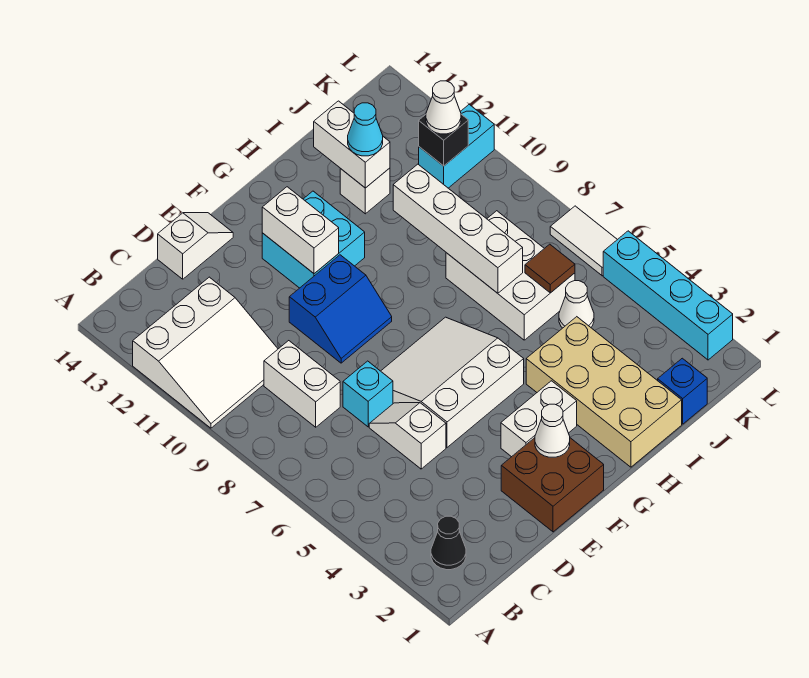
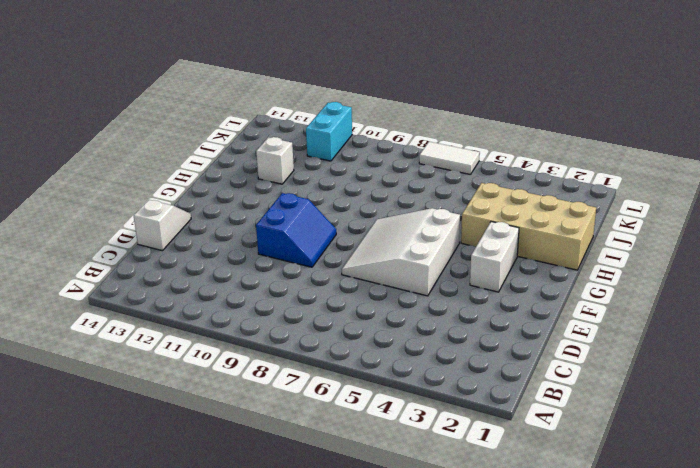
none -> white 3x3 slope [133,277,278,428]
none -> black 1x1 cone [431,516,466,570]
none -> white 1x2 brick [264,341,340,427]

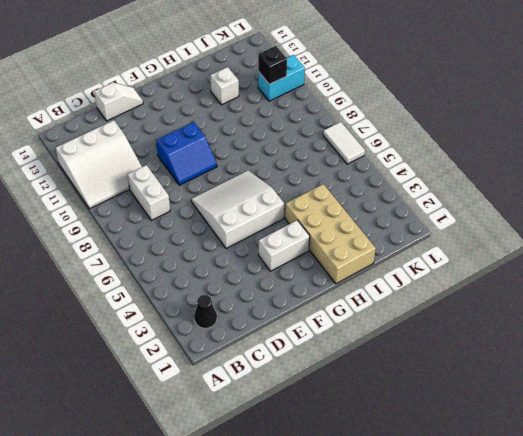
none -> white 1x2 slope [369,403,446,469]
none -> cyan 1x1 brick [343,361,393,427]
none -> brown 2x2 brick [501,438,604,532]

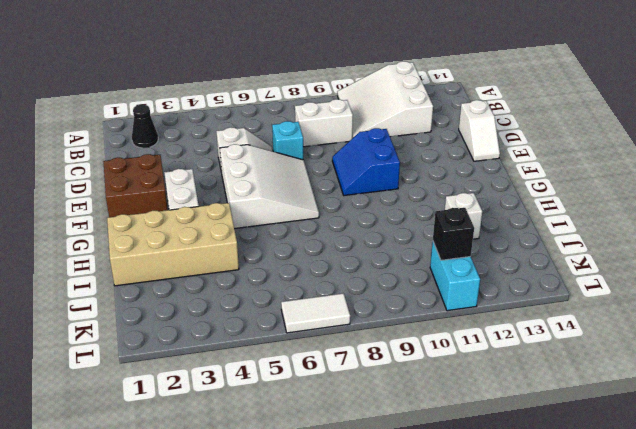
none -> cyan 2x2 brick [262,191,365,288]
none -> white 2x3 brick [446,211,575,340]
none -> blue 1x1 brick [658,358,707,424]

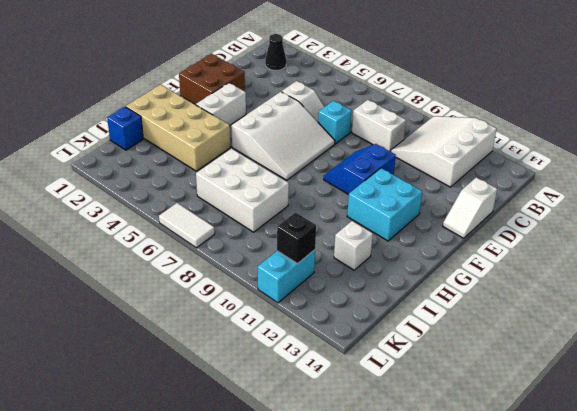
none -> white 1x1 cone [559,281,594,328]
none -> cyan 1x4 brick [603,231,733,360]
none -> white 1x1 cone [535,404,570,457]

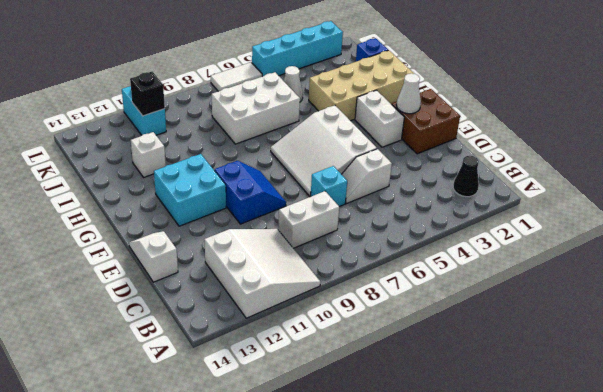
none -> white 1x2 brick [262,187,339,274]
none -> white 1x4 brick [393,164,523,293]
none -> white 1x2 brick [314,101,390,188]

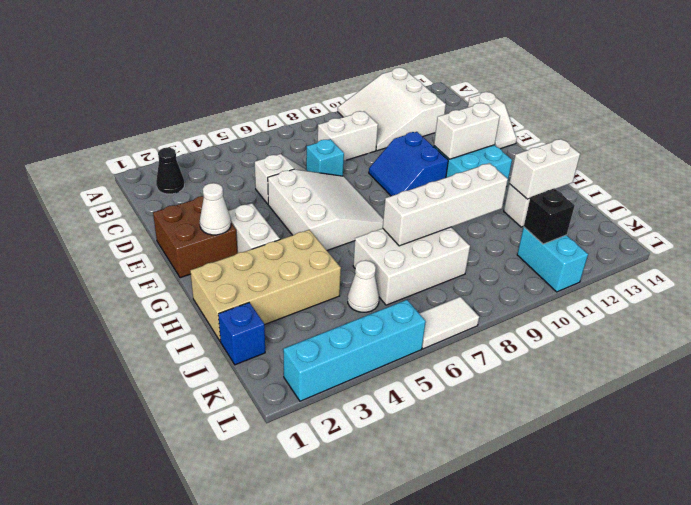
none -> brown 1x1 tile [525,244,575,293]
none -> cyan 1x1 cone [348,103,383,156]
none -> white 1x1 cone [426,81,461,134]

